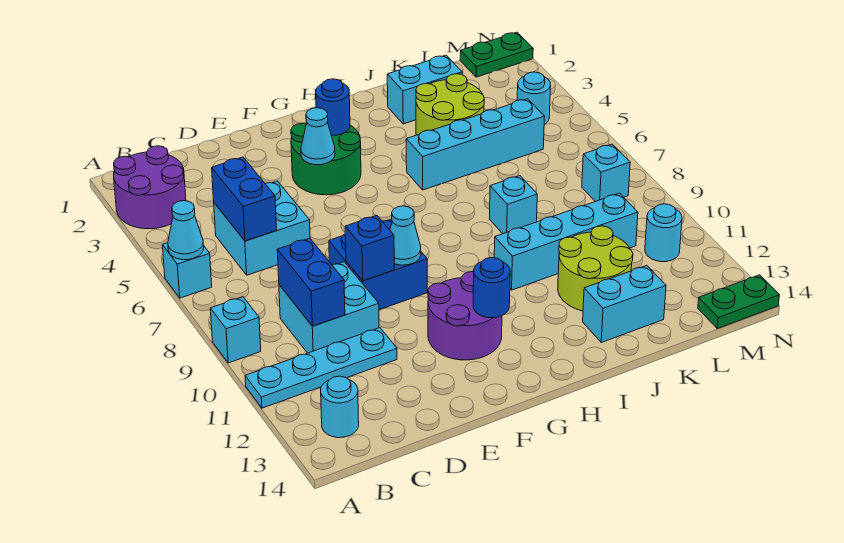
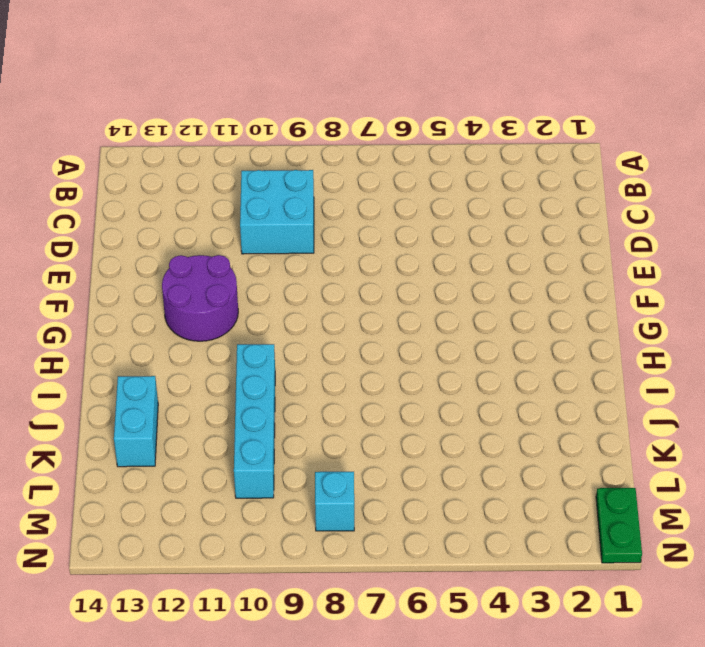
none -> purple 2x2 round brick [114,146,186,229]
none -> cyan 1x1 brick [162,243,212,298]
none -> cyan 1x1 brick [210,297,261,363]
none -> cyan 1x4 plate [245,328,397,408]

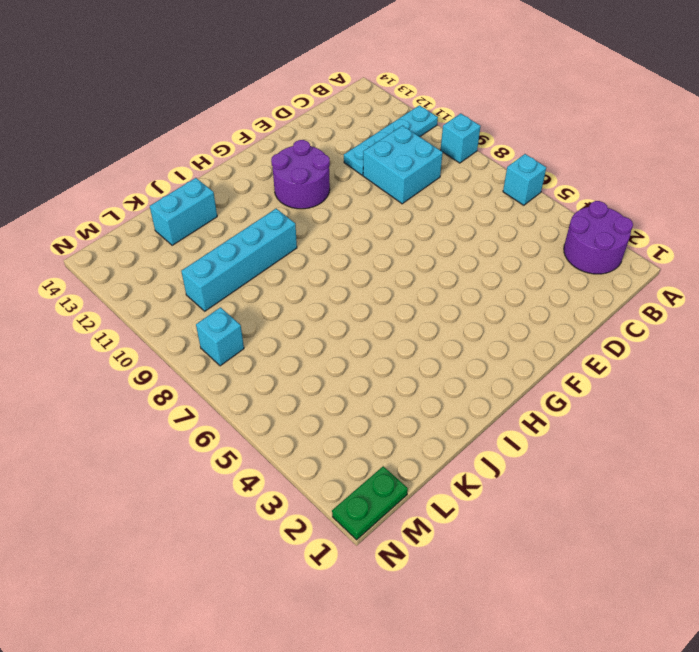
none -> cyan 1x1 round brick [321,376,359,438]
none -> cyan 2x2 brick [214,181,310,275]
none -> blue 2x2 brick [329,219,427,310]
none -> green 2x2 round brick [291,124,361,195]

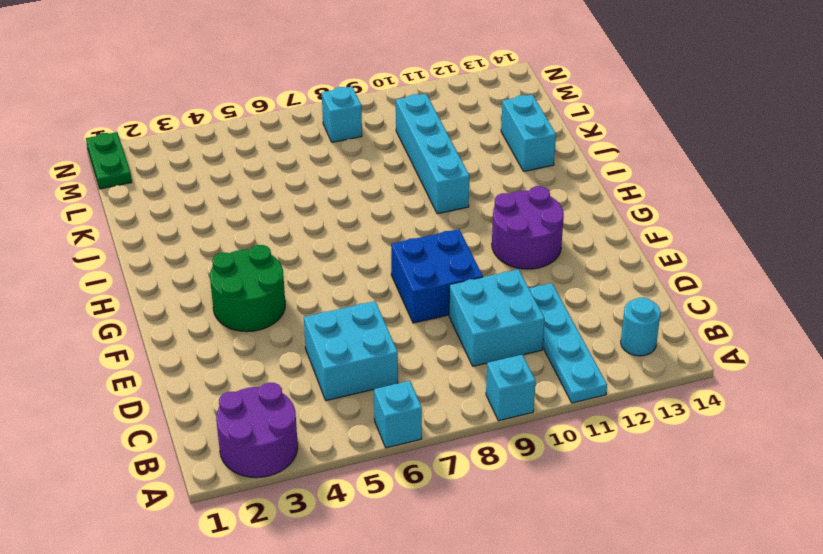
none -> cyan 1x4 brick [406,99,545,190]
none -> cyan 1x2 brick [387,55,462,124]
none -> lime 2x2 round brick [416,74,484,135]
none -> cyan 1x1 brick [489,176,537,234]

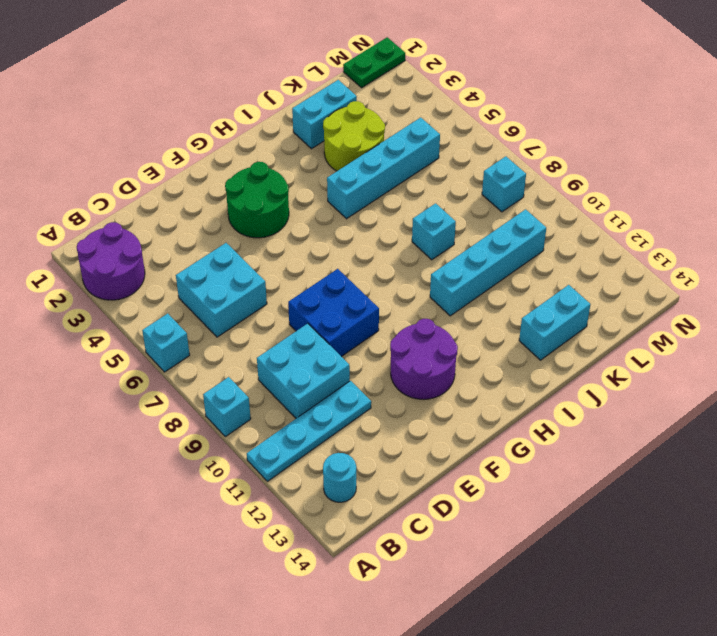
none -> lime 2x2 round brick [558,226,633,311]
none -> cyan 1x1 round brick [517,72,551,124]
none -> cyan 1x1 round brick [645,204,682,262]
none -> green 1x2 plate [698,275,779,329]

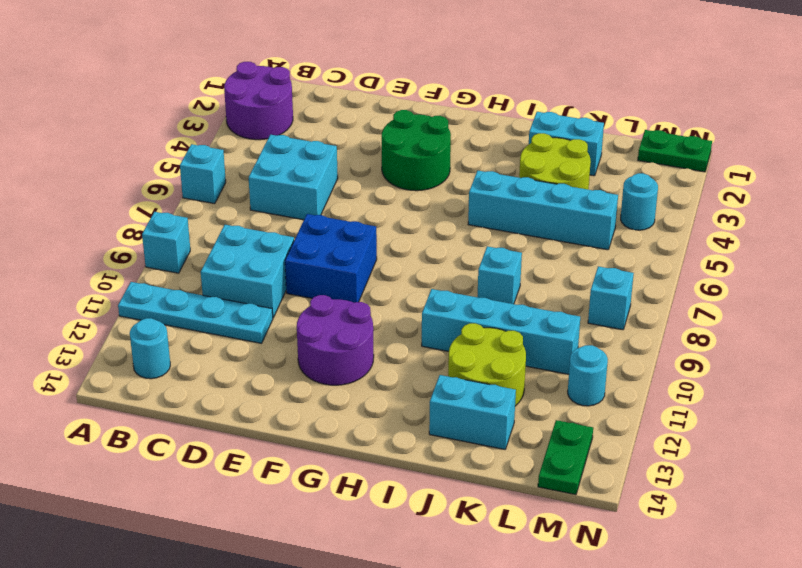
green 1x2 plate [538,420,593,495] -> green 1x2 plate turned to [698,275,779,329]
none -> cyan 1x1 cone [168,201,204,260]
none -> blue 1x2 brick [212,157,277,241]
none -> blue 1x2 brick [277,238,345,326]
none -> blue 1x1 brick [345,216,394,281]

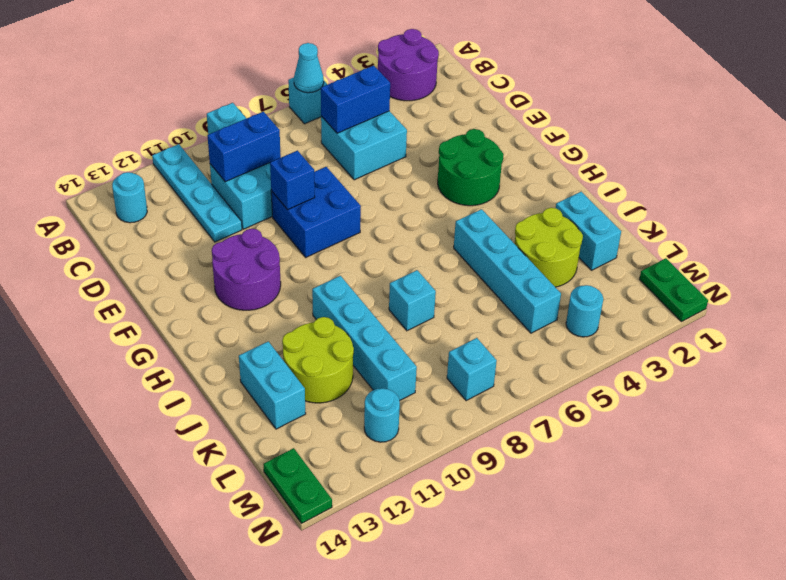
none -> cyan 1x1 cone [301,108,335,165]
none -> cyan 1x1 cone [390,206,421,265]
none -> blue 1x1 round brick [316,79,350,135]
none -> blue 1x1 round brick [473,258,510,318]

